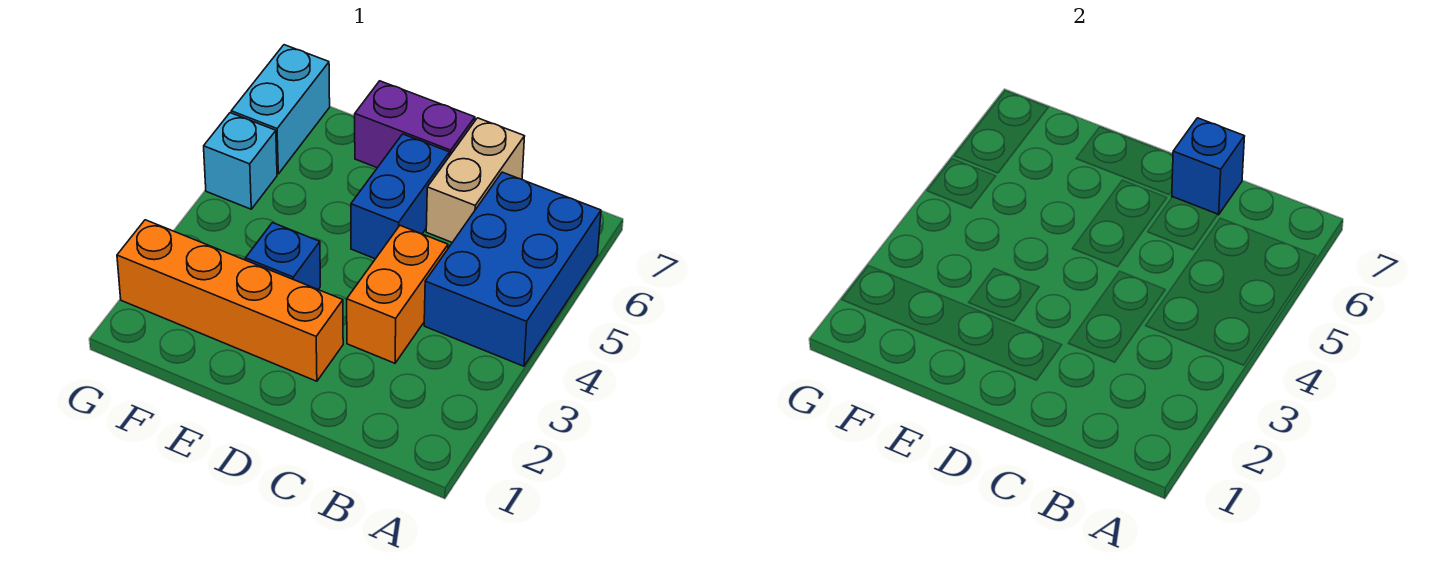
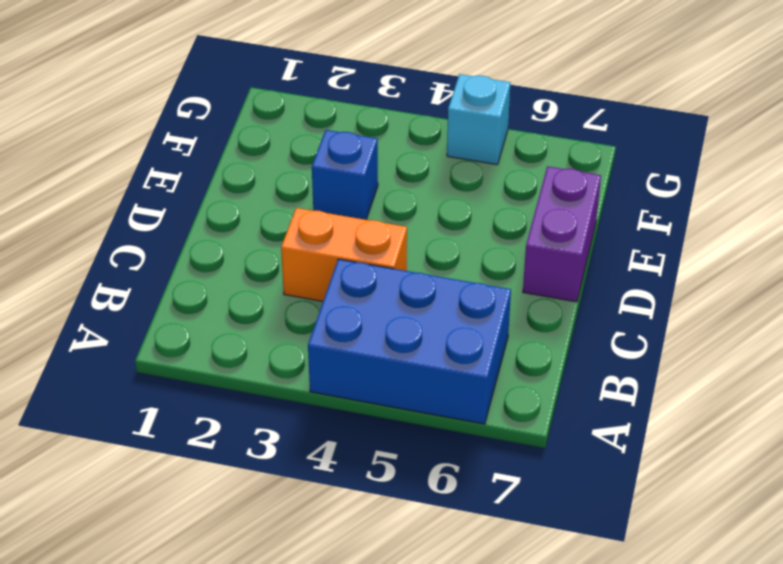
none -> tan 1x2 brick [426,118,525,242]
none -> orange 1x4 brick [117,220,343,381]

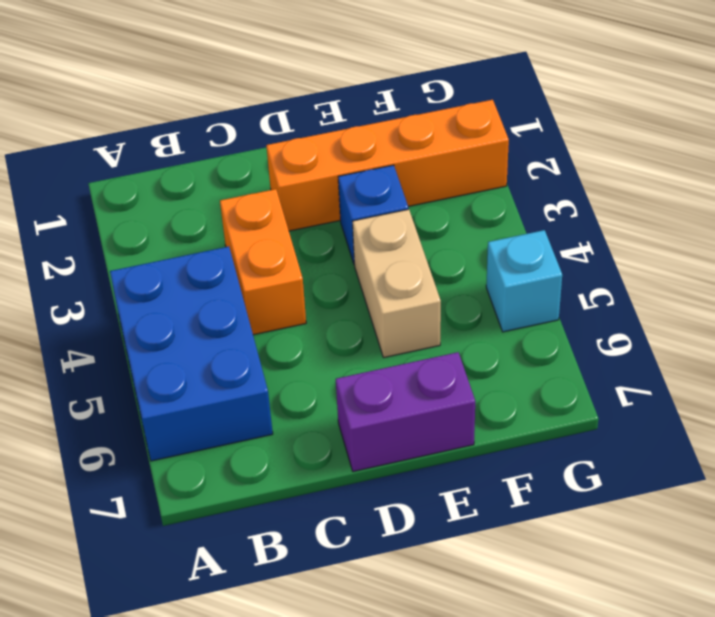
tan 1x2 brick [353,209,441,357] -> tan 1x2 brick moved to [426,118,525,242]
none -> blue 1x2 brick [351,134,450,259]
none -> cyan 1x2 brick [231,45,330,174]

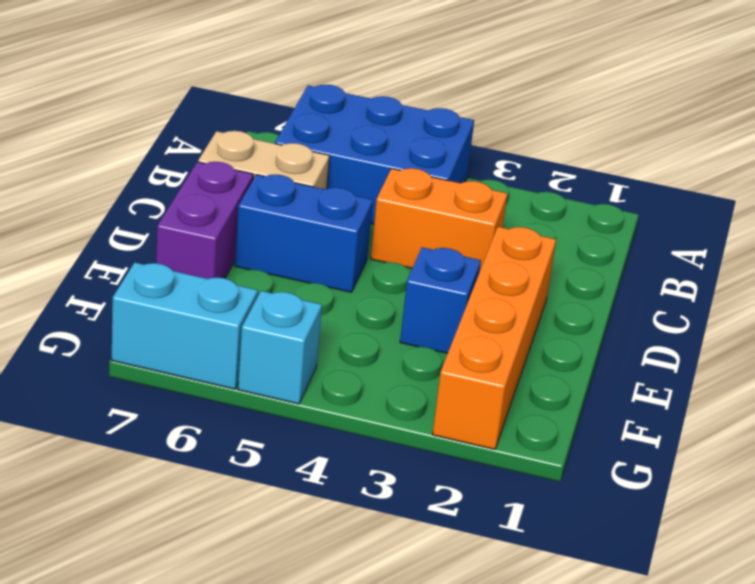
none -> blue 1x1 brick [1172,118,1245,215]

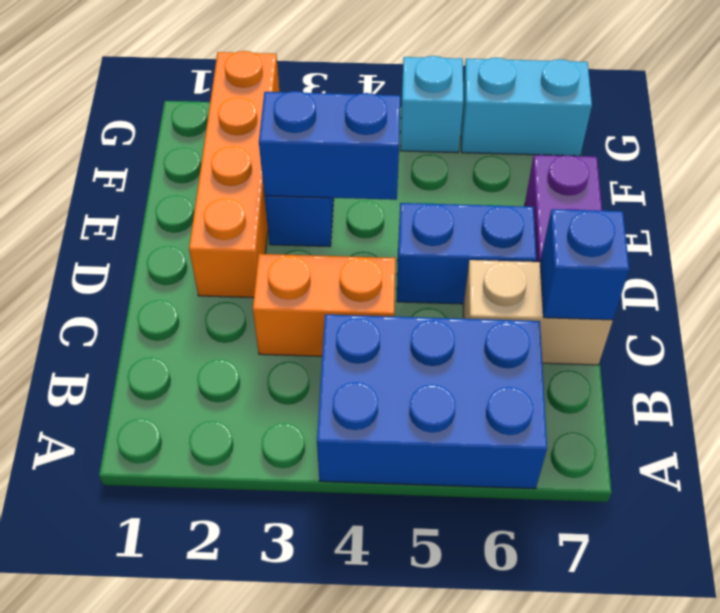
blue 1x2 brick [259,91,400,200] -> none

